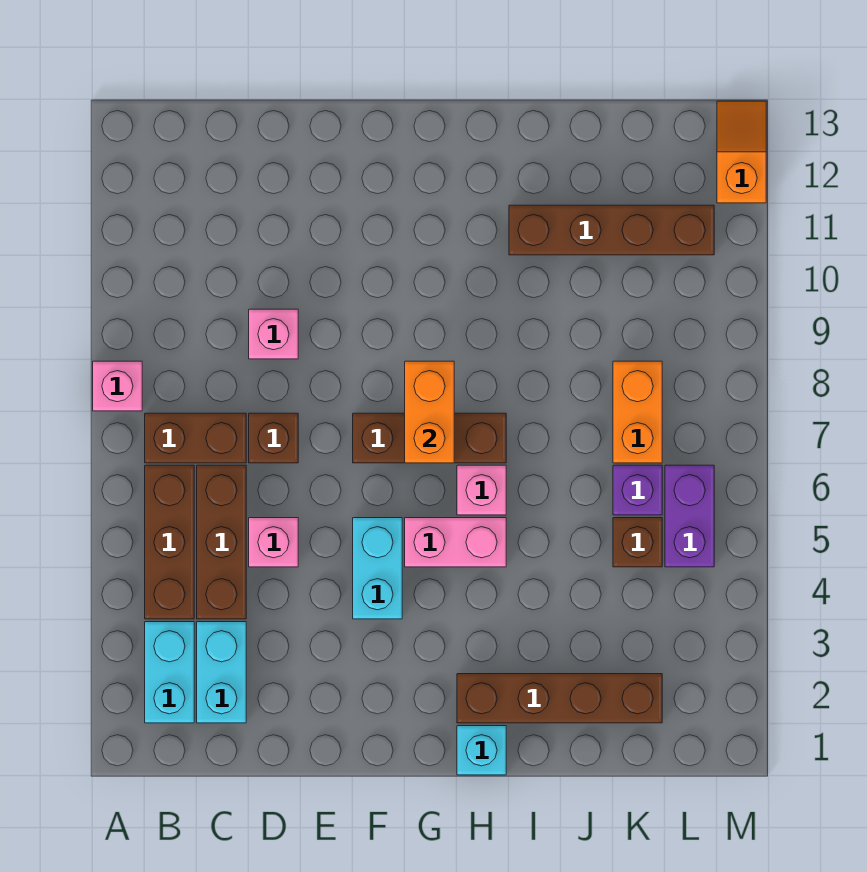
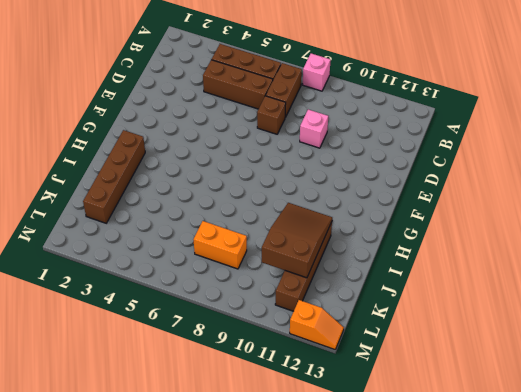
brown 2x3 slope [262,203,332,278] -> none
none -> cyan 1x2 brick [145,622,194,723]
none -> cyan 1x2 brick [197,622,246,723]
none -> pink 1x1 brick [249,518,298,567]

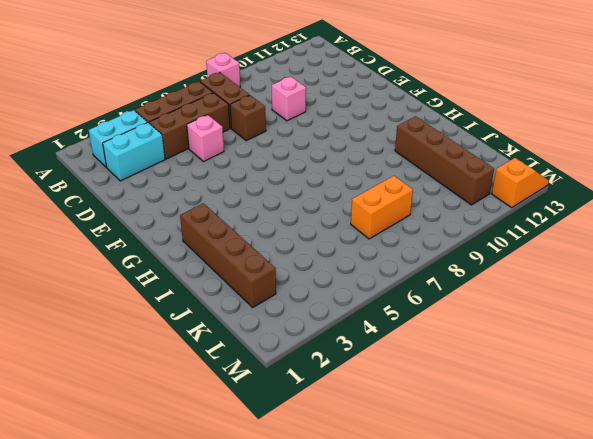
none -> cyan 1x2 brick [353,518,402,619]
none -> brown 1x3 brick [353,413,506,463]
none -> pink 1x2 brick [405,518,506,567]

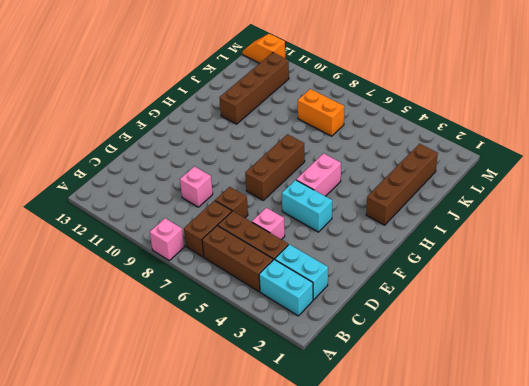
none -> cyan 1x1 brick [457,726,506,775]
none -> pink 1x1 brick [457,465,506,515]
none -> brown 1x1 brick [613,518,662,567]

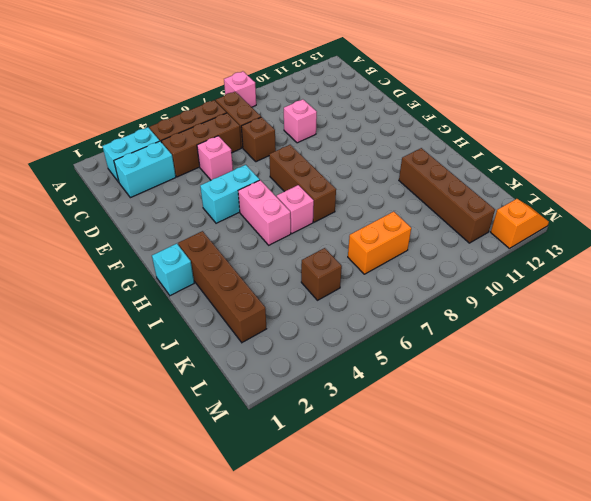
none -> purple 1x1 brick [613,465,662,515]
none -> purple 1x2 brick [665,465,714,567]
none -> orange 1x2 brick [405,361,454,463]

